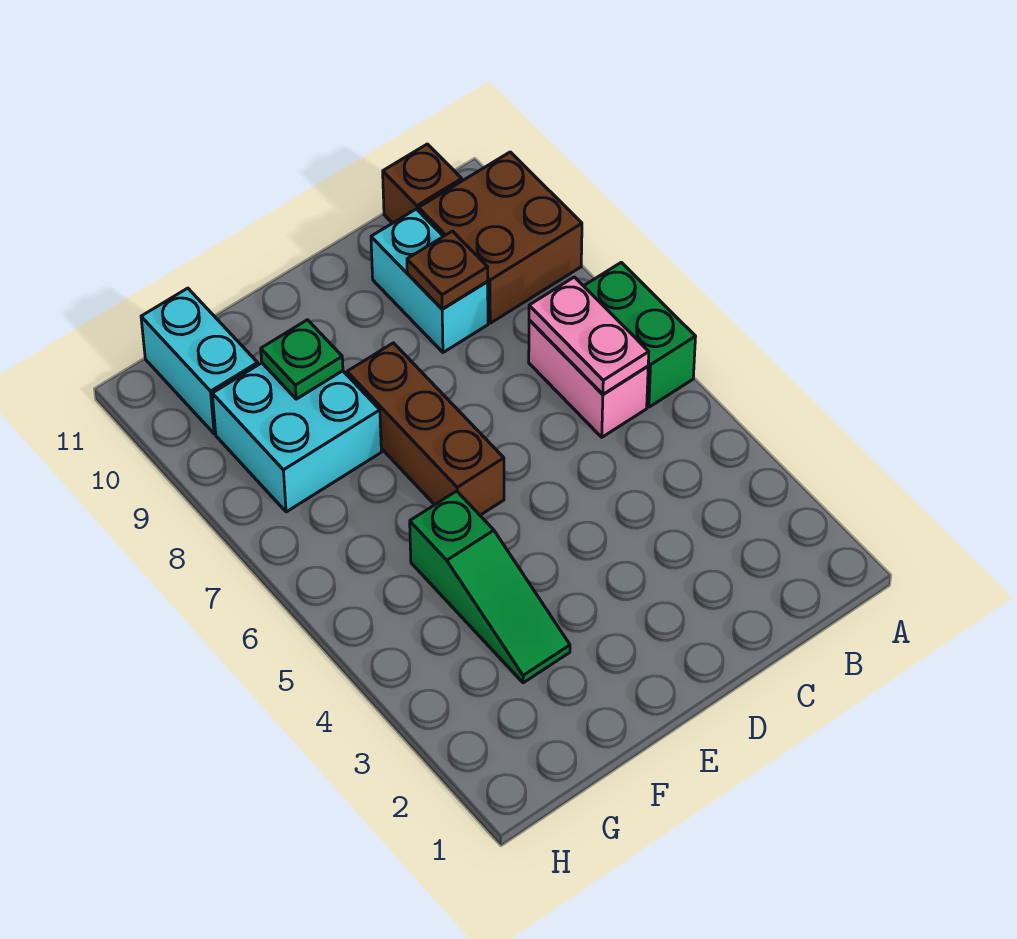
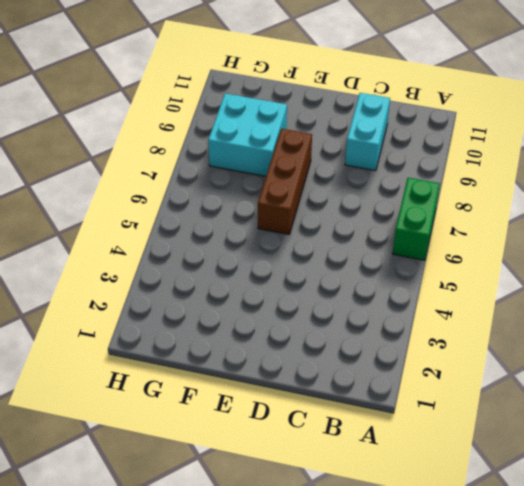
none -> brown 2x2 brick [419,152,582,323]
none -> pink 1x2 brick [529,320,648,437]
none -> brown 1x1 brick [383,144,462,223]

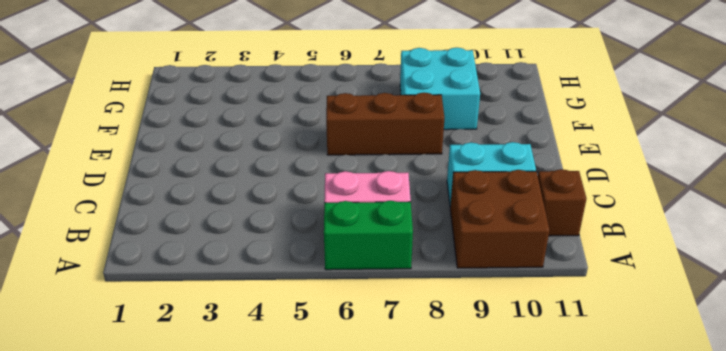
none -> green 1x3 slope [410,491,570,683]
none -> cyan 1x2 brick [141,288,258,434]
none -> pink 1x2 plate [529,277,649,394]

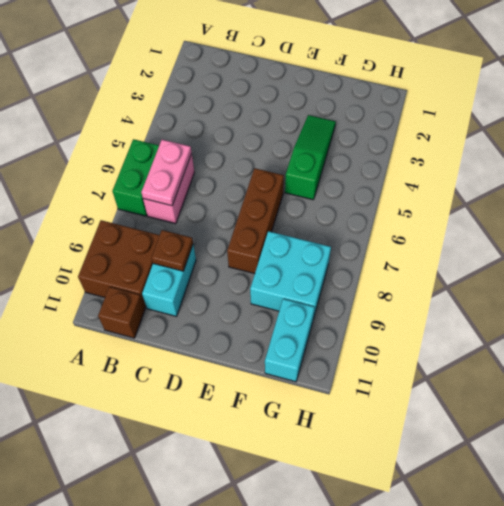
none -> green 1x1 plate [261,320,343,399]

